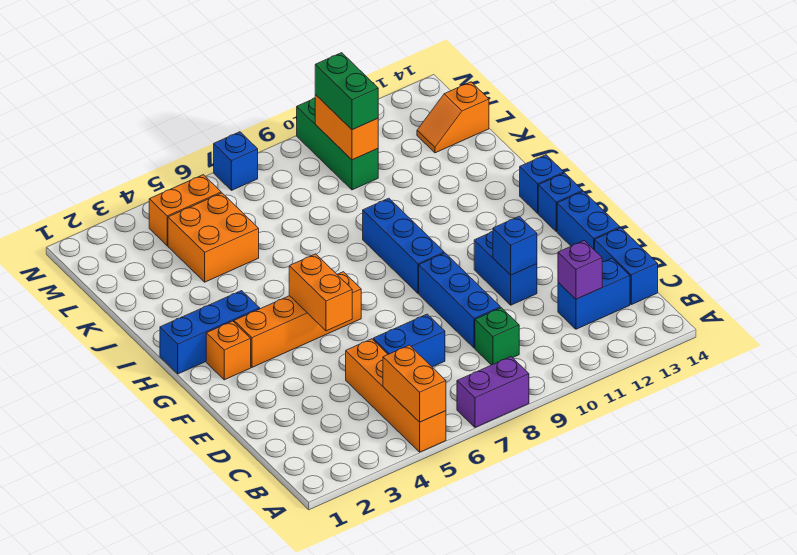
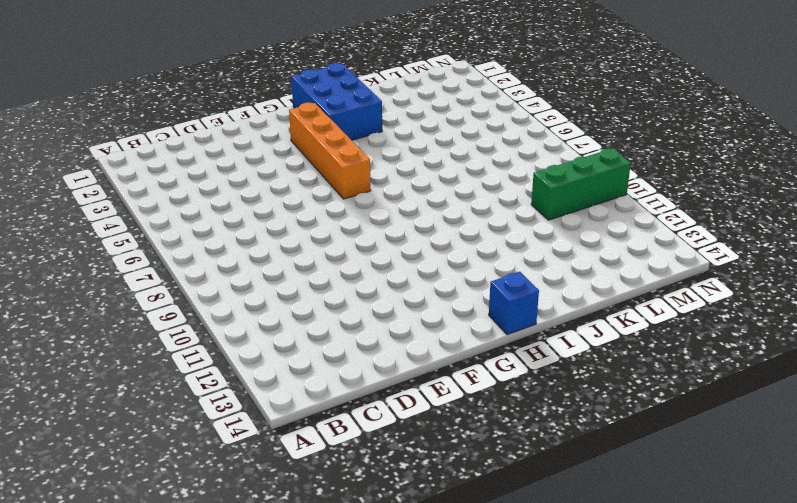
blue 2x3 brick [291,63,382,140] -> blue 1x3 brick [160,291,260,374]
none -> orange 1x4 brick [346,339,446,452]
none -> purple 1x2 brick [457,357,529,427]
none -> green 1x1 brick [475,308,519,365]

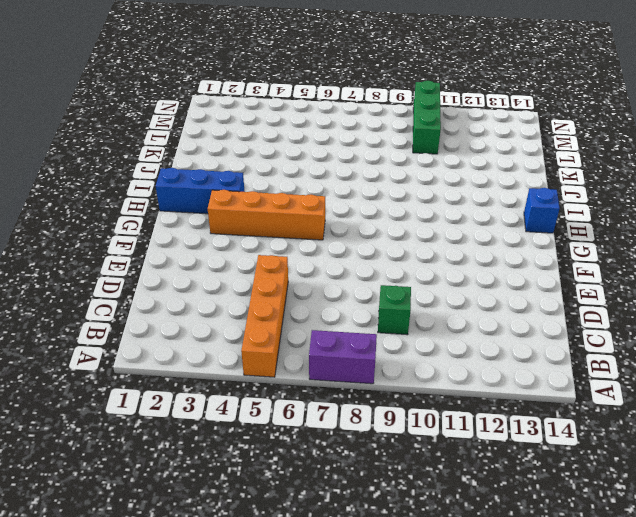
none -> blue 1x2 brick [558,258,630,329]
none -> blue 1x2 brick [595,228,658,305]
none -> blue 1x2 brick [373,314,445,367]

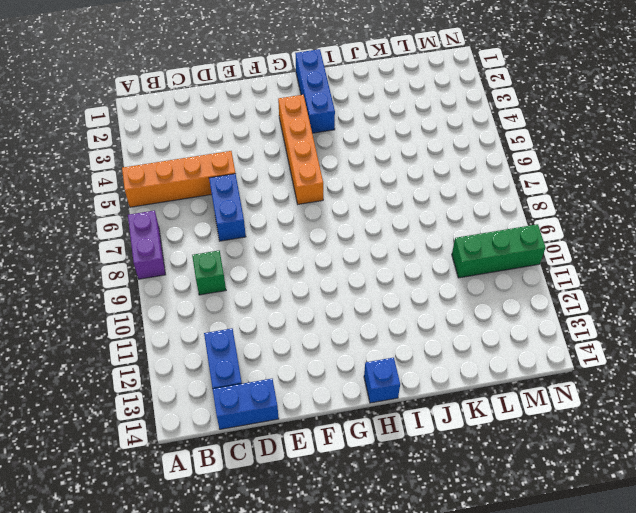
none -> blue 1x3 brick [419,253,500,348]
none -> blue 1x2 brick [474,232,537,305]
none -> blue 1x2 brick [557,191,620,250]

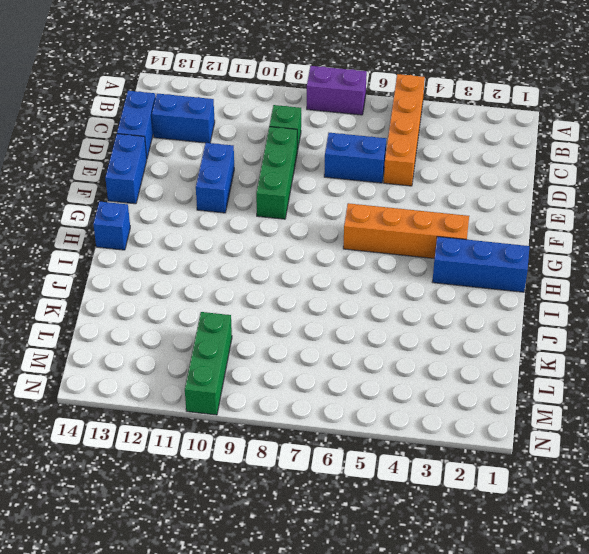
green 1x3 brick [256,127,297,219] -> blue 1x3 brick [419,253,500,348]
none -> orange 1x1 brick [206,321,251,380]
none -> blue 1x3 brick [363,198,444,293]
none -> blue 1x1 brick [538,173,583,232]

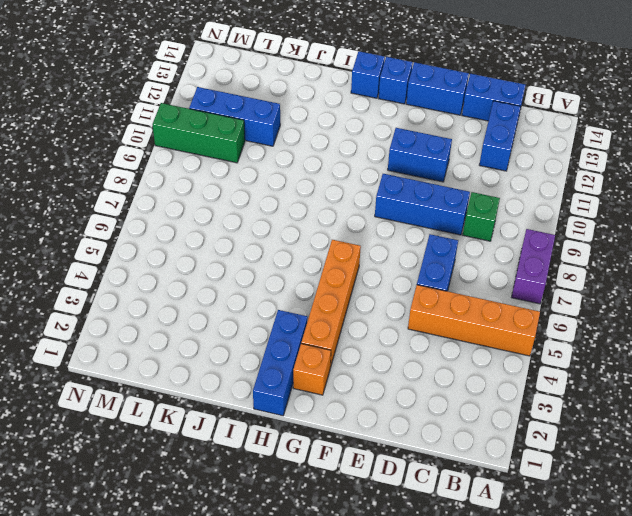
blue 1x3 brick [189,87,280,146] -> blue 1x3 brick moved to [363,198,444,293]
none -> orange 2x2 brick [168,193,259,282]
none -> orange 1x2 slope [417,82,489,153]
none -> orange 1x2 brick [149,175,221,246]

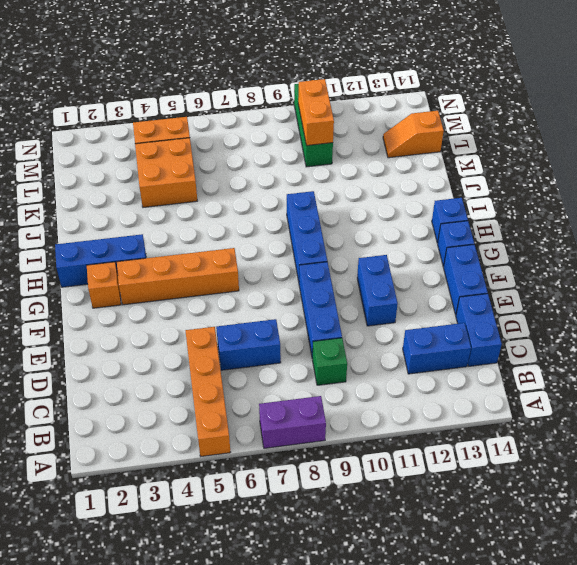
none -> blue 1x1 brick [214,132,258,190]
none -> orange 1x2 brick [383,345,446,422]
none -> purple 1x1 brick [558,241,602,299]

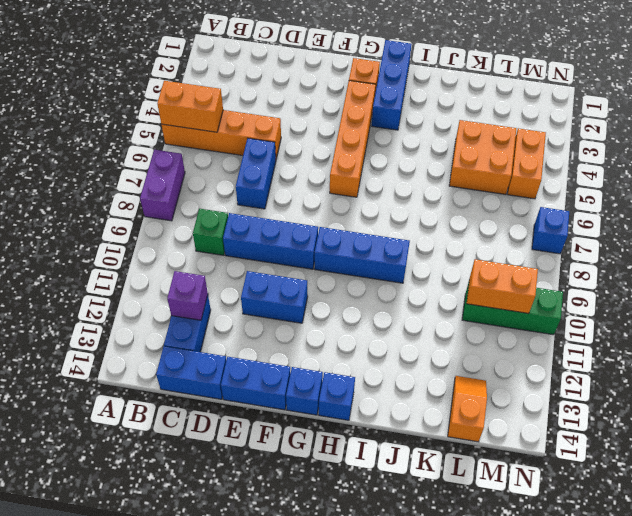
none -> blue 1x1 brick [493,217,537,275]
none -> orange 1x2 brick [289,254,352,331]
none -> green 1x2 brick [315,53,378,130]

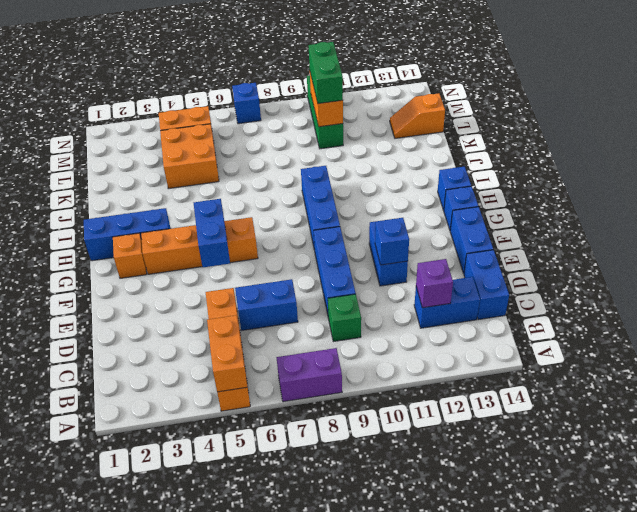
blue 1x2 brick [194,199,230,267] -> orange 1x2 brick [289,254,352,331]

